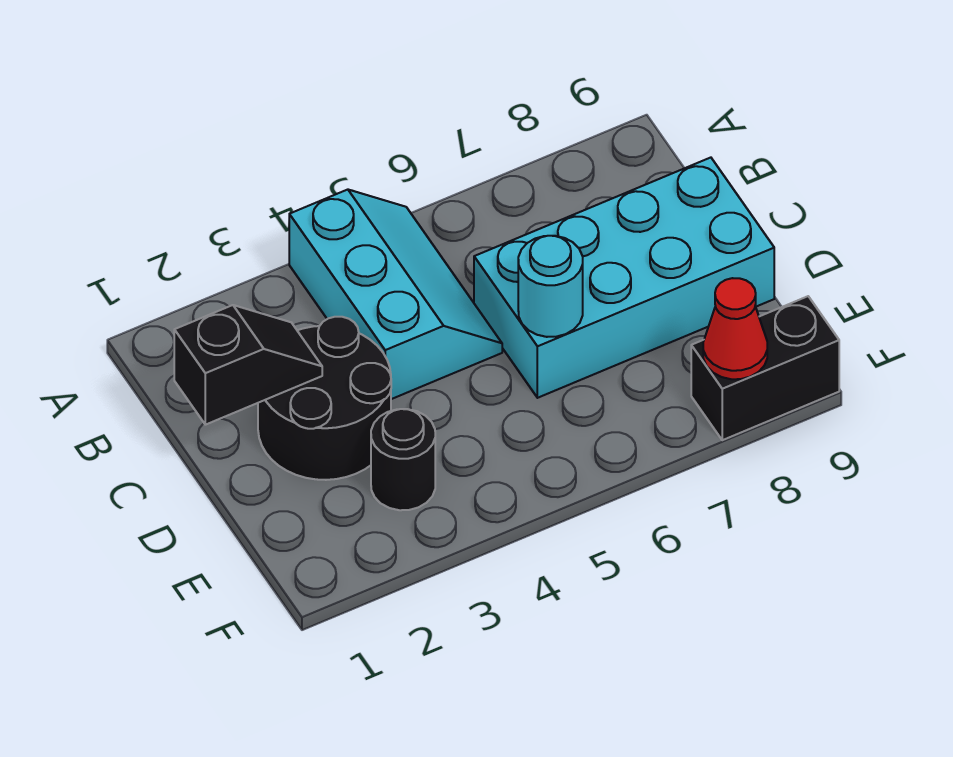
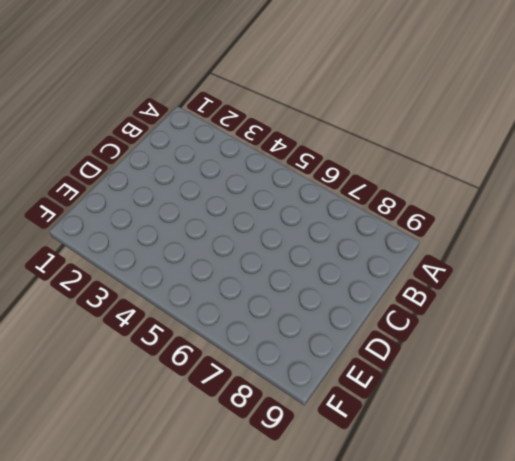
none -> cyan 2x3 slope [289,190,502,399]
none -> black 2x2 round brick [258,317,391,480]

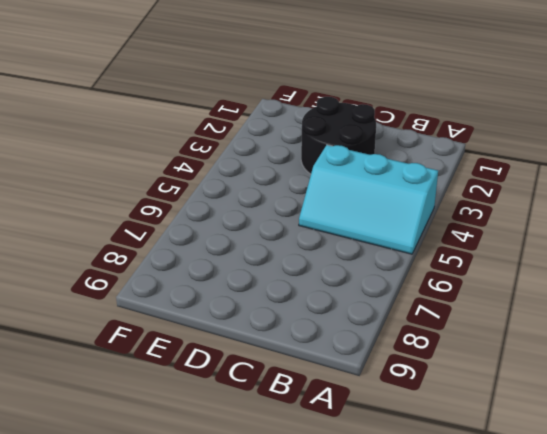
none -> cyan 2x4 brick [474,158,774,398]
none -> black 1x1 round brick [371,409,435,510]

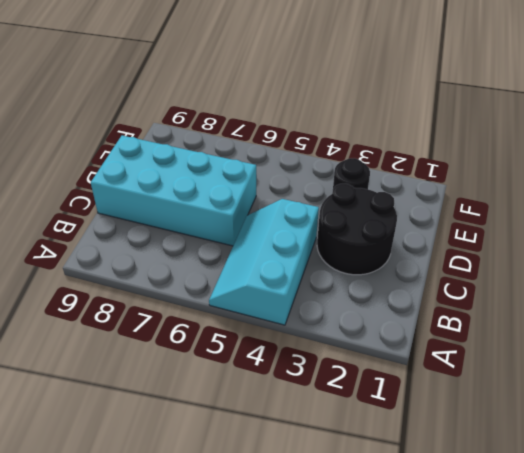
none -> black 1x2 brick [691,296,839,440]
none -> black 1x2 slope [174,305,322,425]

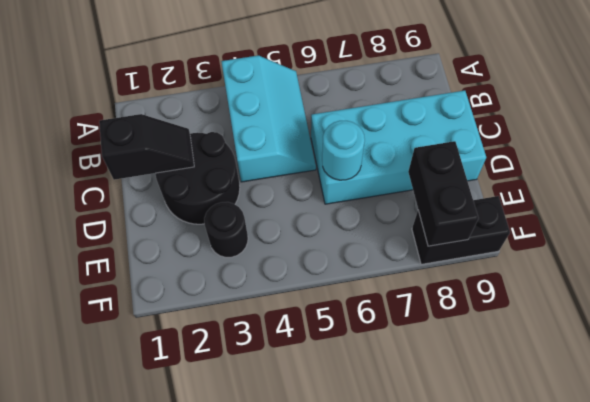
black 1x2 brick [408,141,479,246] -> red 1x1 cone [703,278,767,379]

